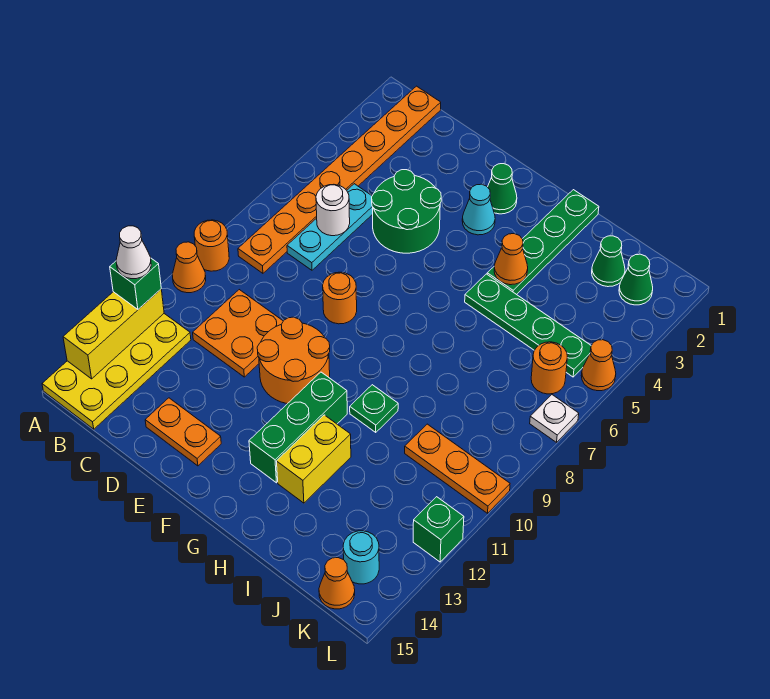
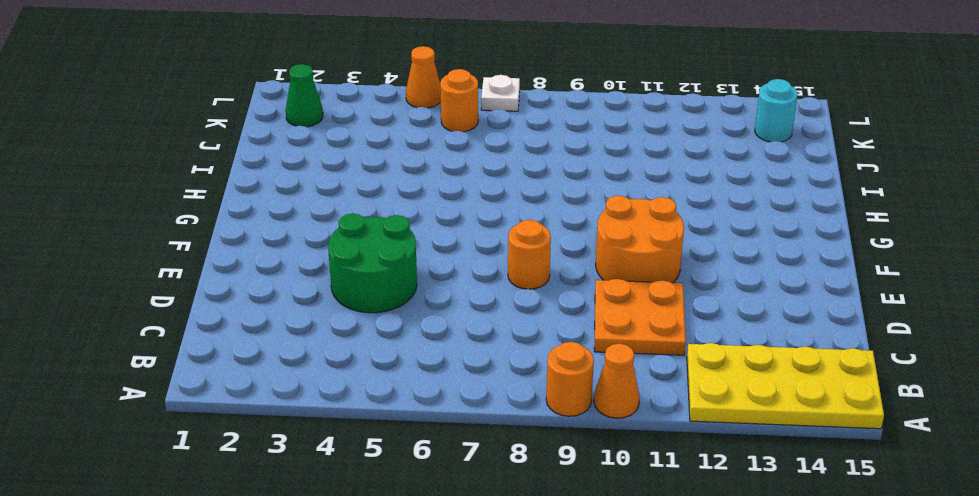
none -> orange 1x8 plate [238,86,441,273]
none -> cyan 1x3 plate [287,184,373,270]
none -> orange 1x2 plate [145,398,221,466]
none -> green 1x1 cone [488,164,517,214]

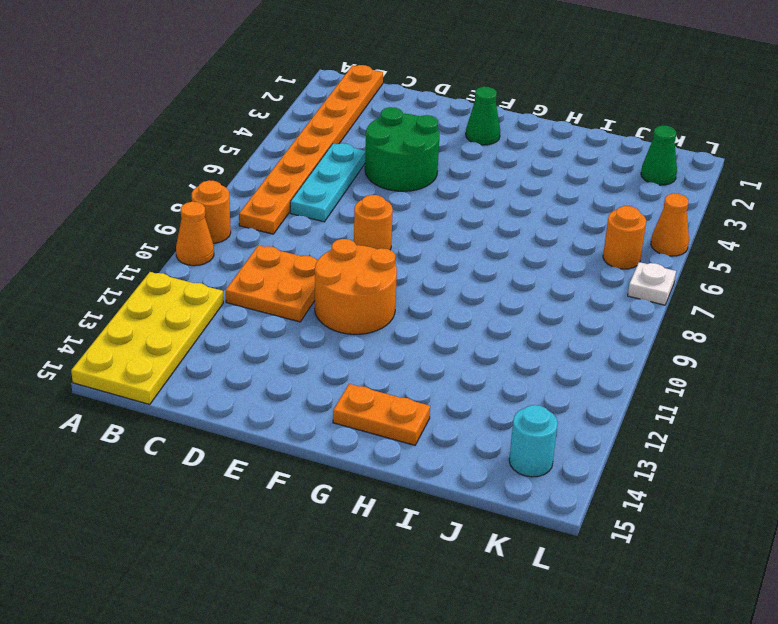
orange 1x2 plate [333,384,430,445] -> orange 1x2 plate moved to [145,398,221,466]
none -> cyan 1x1 cone [462,184,495,235]
none -> green 1x3 brick [249,372,347,483]
none -> green 1x4 plate [487,190,599,295]
none -> green 1x4 plate [465,274,591,377]

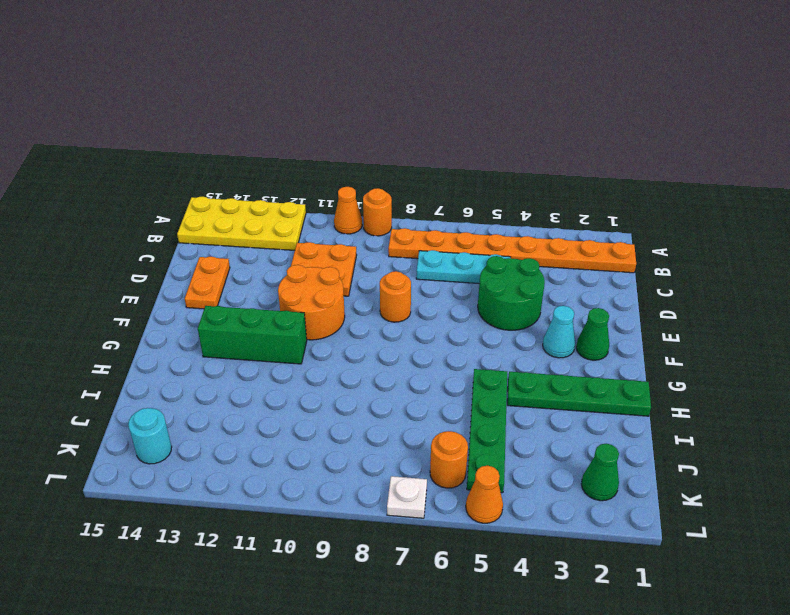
none -> green 1x1 plate [350,385,398,433]
none -> yellow 1x2 brick [277,415,351,503]
none -> green 1x1 cone [592,236,625,287]
none -> orange 1x3 plate [405,424,510,513]

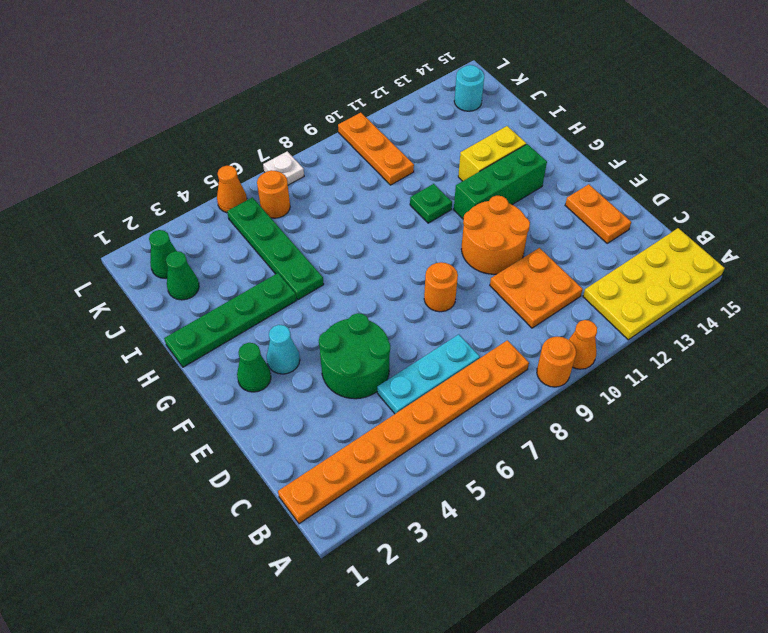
none -> orange 1x1 cone [319,558,355,609]
none -> green 1x1 brick [413,497,464,562]
none -> yellow 1x3 brick [63,289,164,379]
none -> white 1x1 round brick [316,184,350,236]

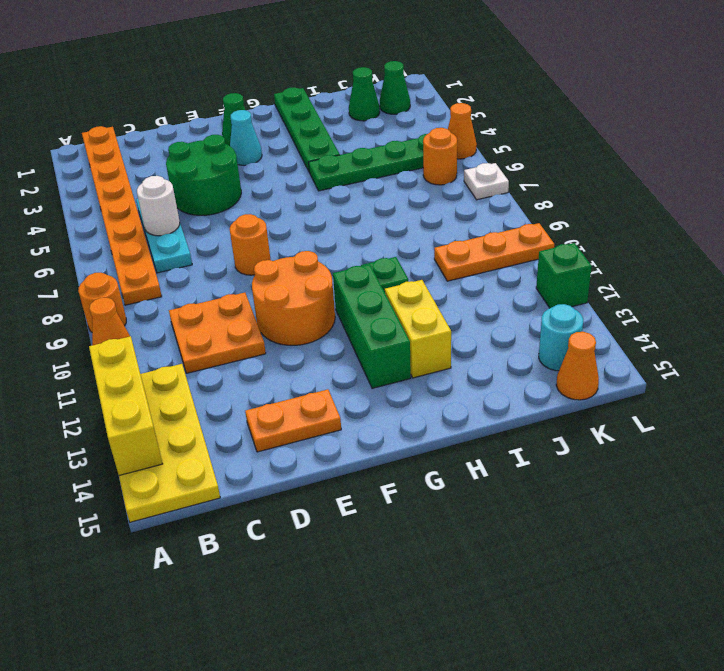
none -> orange 1x1 cone [494,234,528,285]
none -> green 1x1 brick [110,258,161,309]
none -> white 1x1 cone [116,226,151,279]

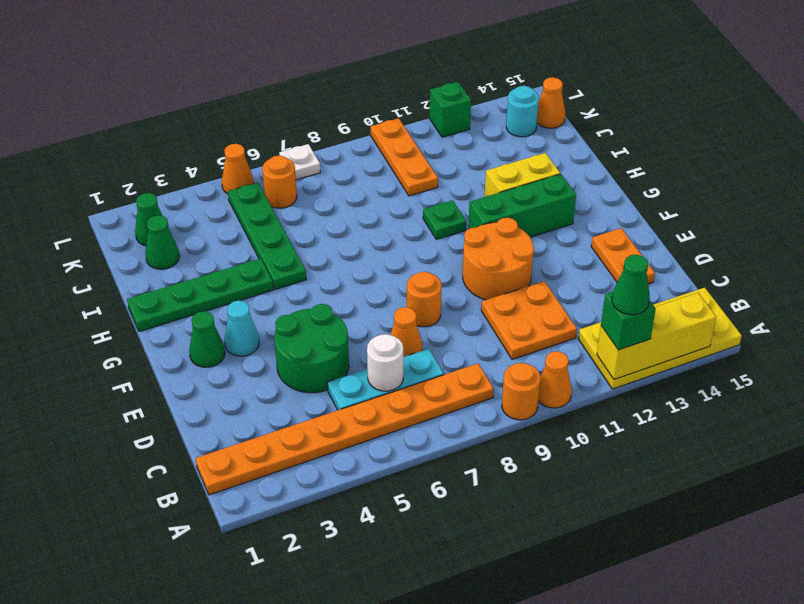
green 1x1 cone [612,255,650,315] -> white 1x1 cone [116,226,151,279]
orange 1x1 cone [390,307,423,357] -> orange 1x1 cone moved to [494,234,528,285]

